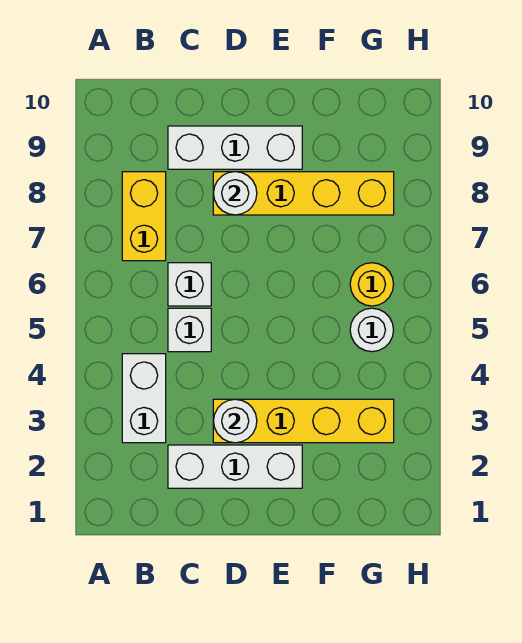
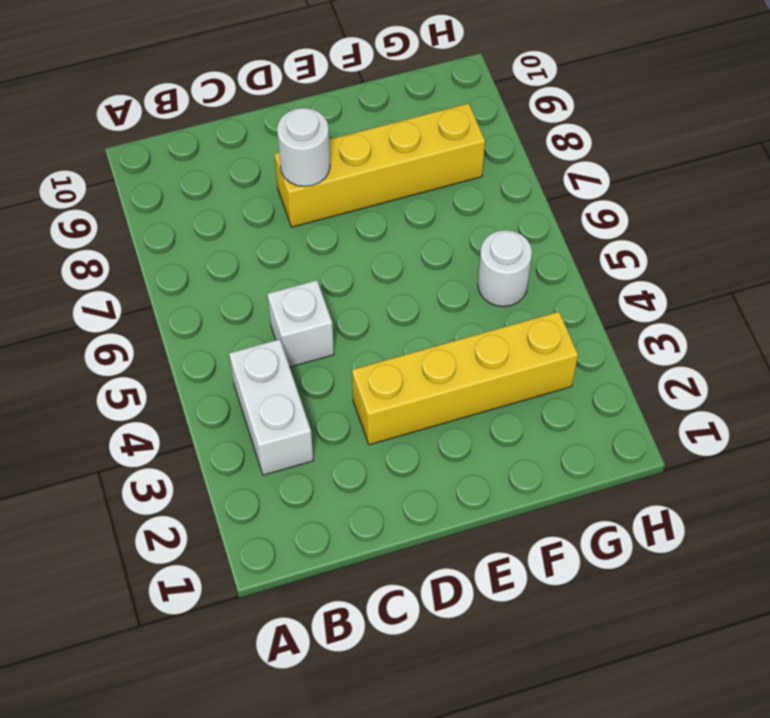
none -> yellow 1x2 brick [122,172,166,261]
none -> white 1x3 brick [168,445,302,488]
none -> white 1x1 brick [168,263,211,306]

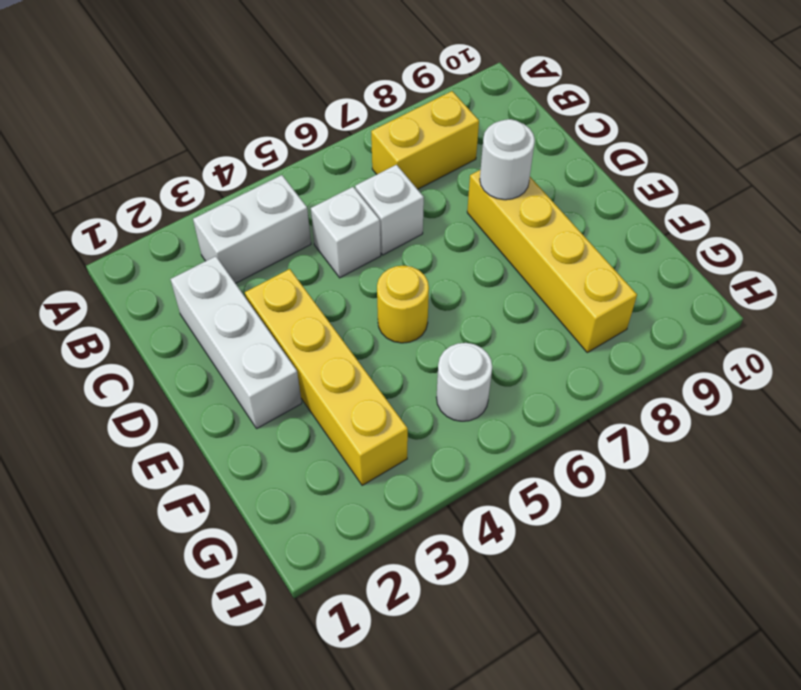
yellow 1x1 round brick [377,266,429,343] -> yellow 1x1 round brick moved to [350,263,394,306]
none -> white 1x3 brick [168,126,302,169]
none -> white 1x1 round brick [214,399,257,443]

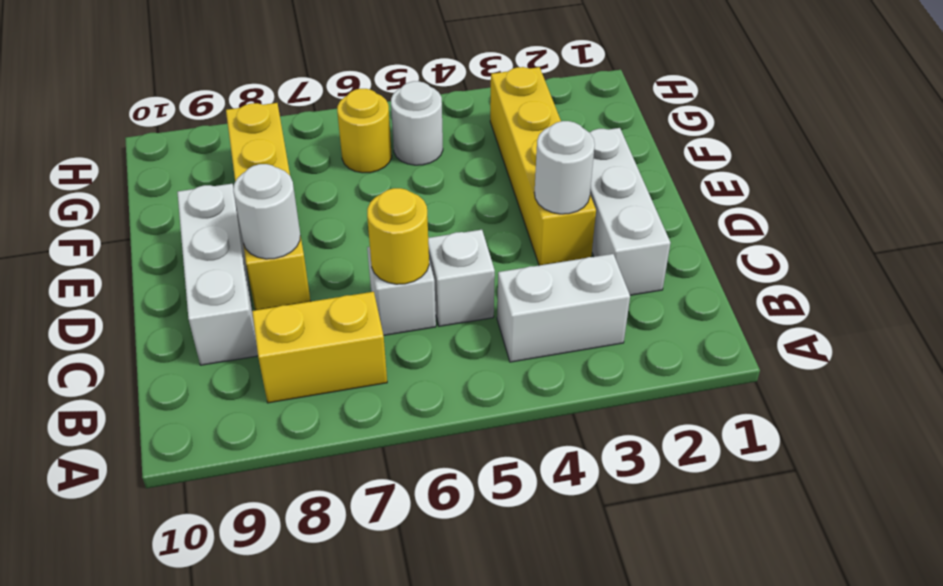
yellow 1x1 round brick [367,188,429,284] -> none

